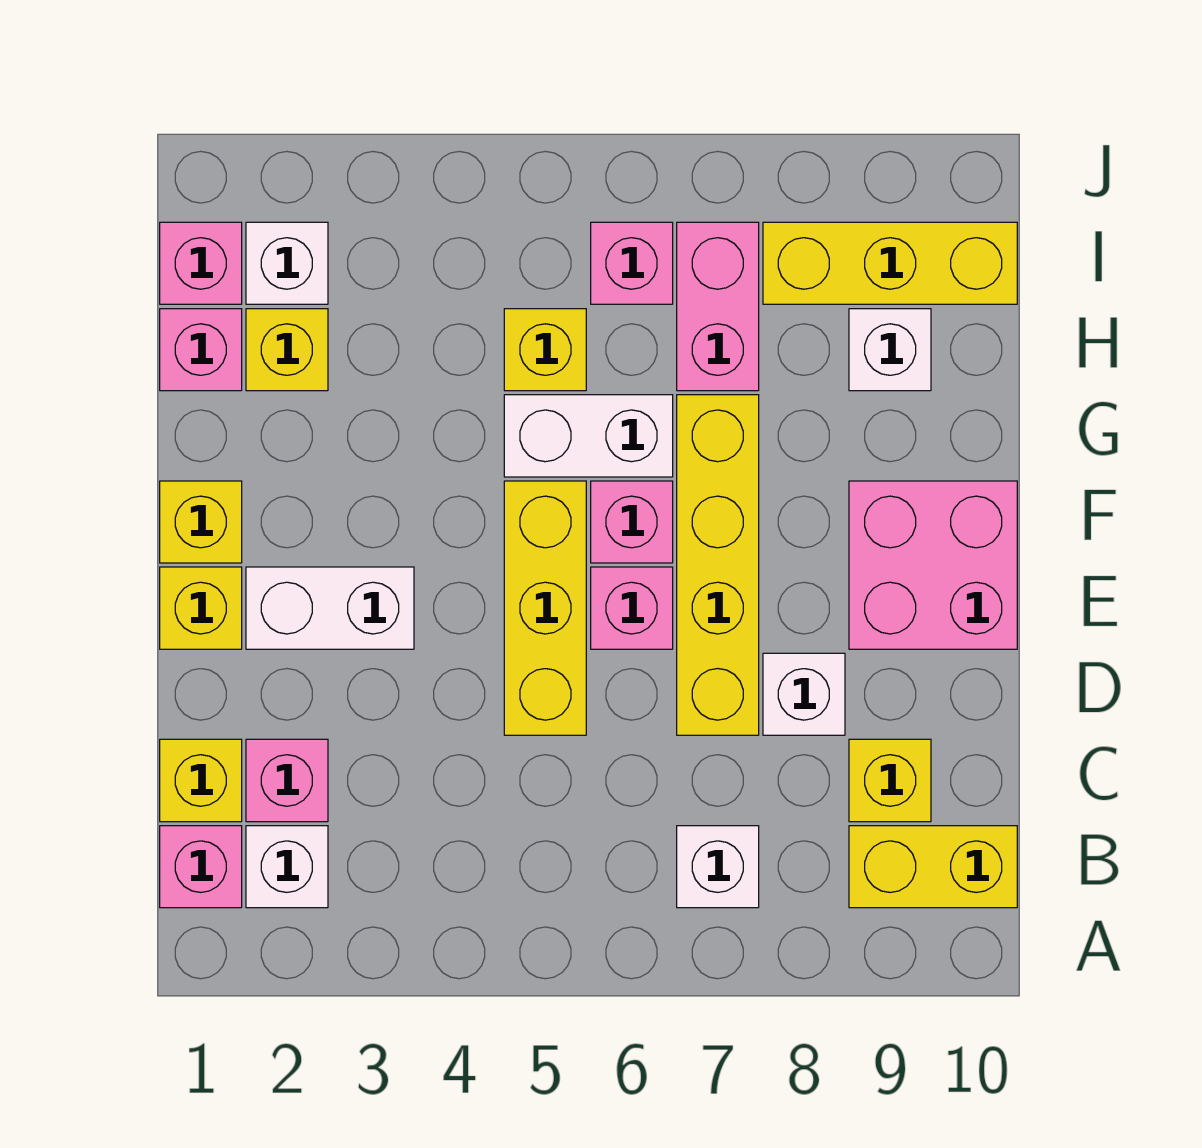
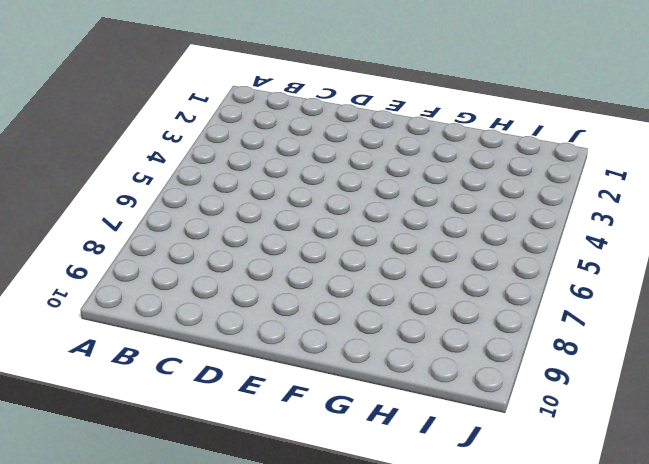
none -> pink 1x1 brick [160,826,242,908]
none -> white 1x1 brick [246,826,328,908]
none -> white 1x1 brick [677,826,759,908]

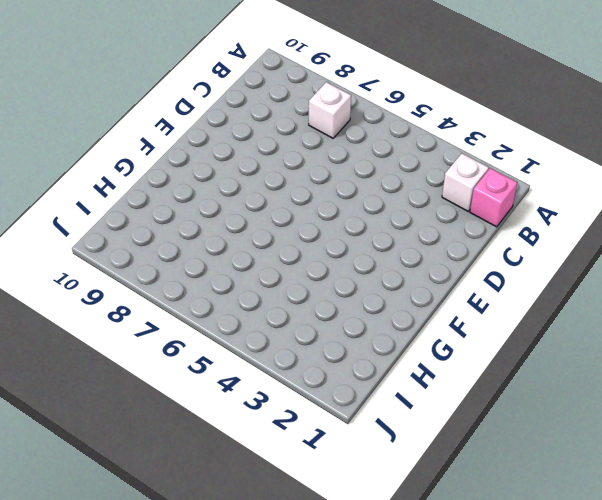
none -> yellow 1x2 brick [849,826,1017,908]
none -> yellow 1x1 brick [160,739,242,822]
none -> pink 1x1 brick [246,739,328,822]

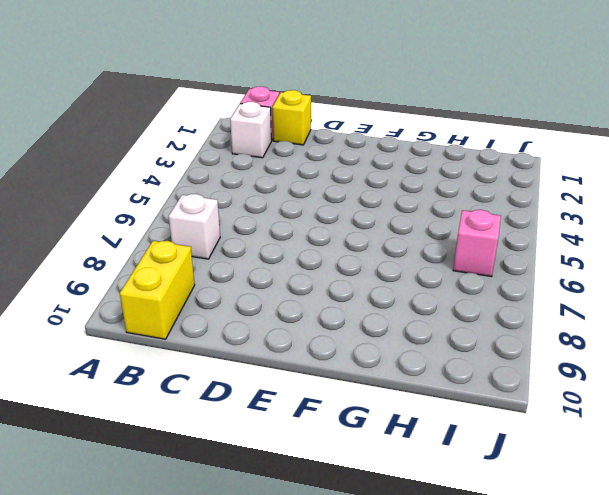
none -> pink 1x1 brick [246,739,328,822]
none -> yellow 1x1 brick [849,739,931,822]
none -> yellow 1x3 brick [504,481,586,735]

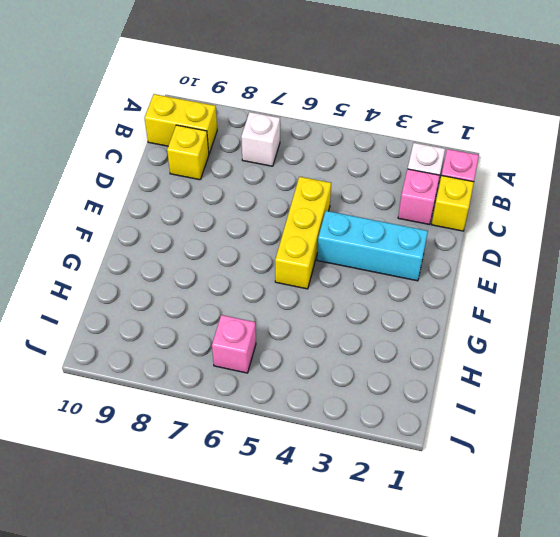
cyan 1x3 brick [317,211,428,281] -> white 1x2 brick [246,567,414,649]
none -> yellow 1x4 brick [677,395,759,735]
none -> white 1x1 brick [763,653,845,735]
none -> yellow 1x1 brick [160,567,242,649]

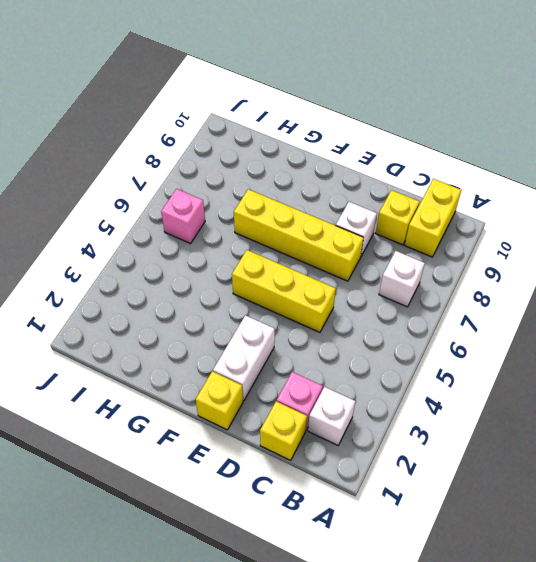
none -> pink 1x1 brick [160,826,242,908]
none -> pink 1x1 brick [591,567,673,649]
none -> pink 2x2 brick [849,481,1017,649]

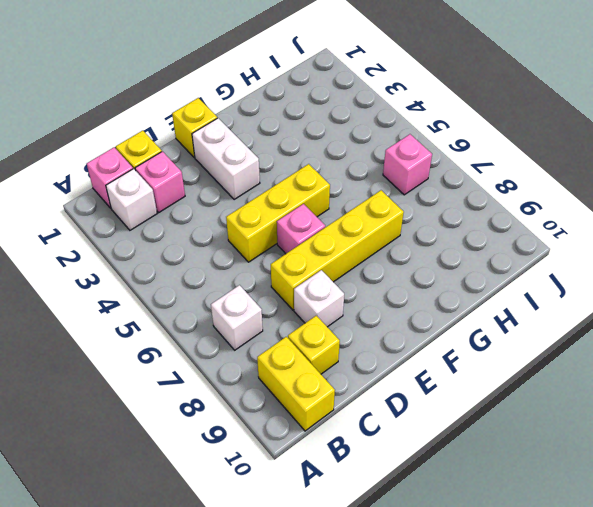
none -> pink 2x2 brick [849,481,1017,649]
none -> yellow 1x1 brick [160,481,242,563]
none -> pink 1x1 brick [591,481,673,563]

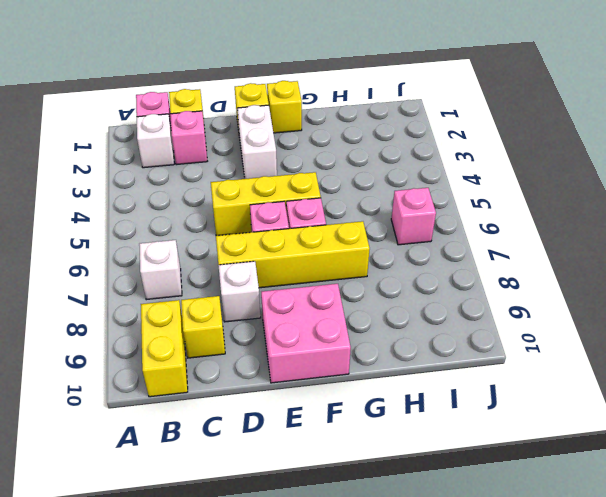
none -> white 1x2 brick [504,395,673,477]
none -> pink 1x1 brick [160,309,242,391]
none -> yellow 1x1 brick [246,309,328,391]

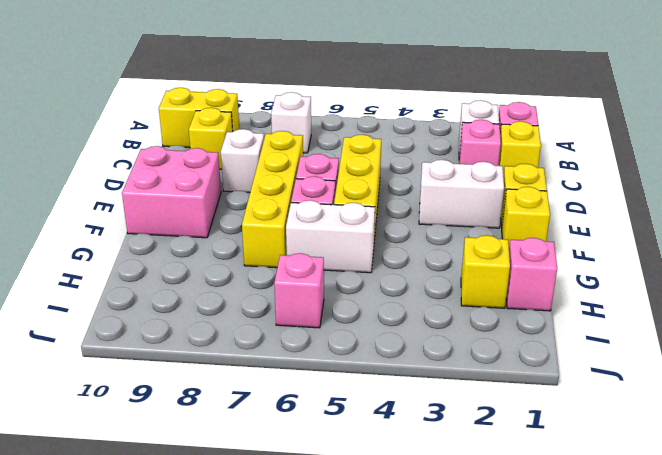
none -> yellow 1x1 brick [504,309,586,391]
none -> pink 1x2 brick [677,222,759,391]
none -> white 1x1 brick [849,309,931,391]

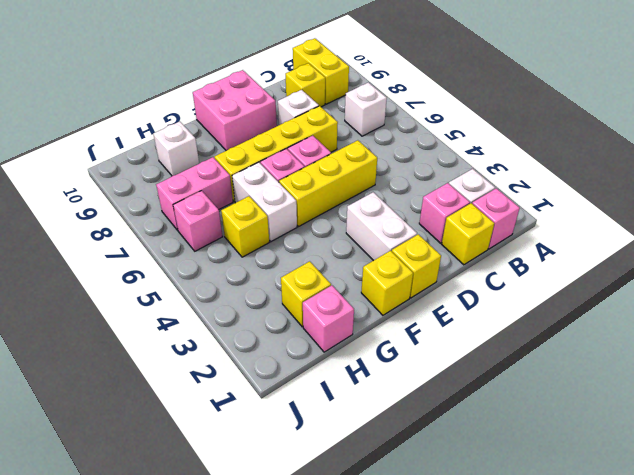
none -> pink 1x1 brick [160,222,242,304]
none -> white 1x1 brick [246,222,328,304]
none -> yellow 1x3 brick [763,222,1017,304]

